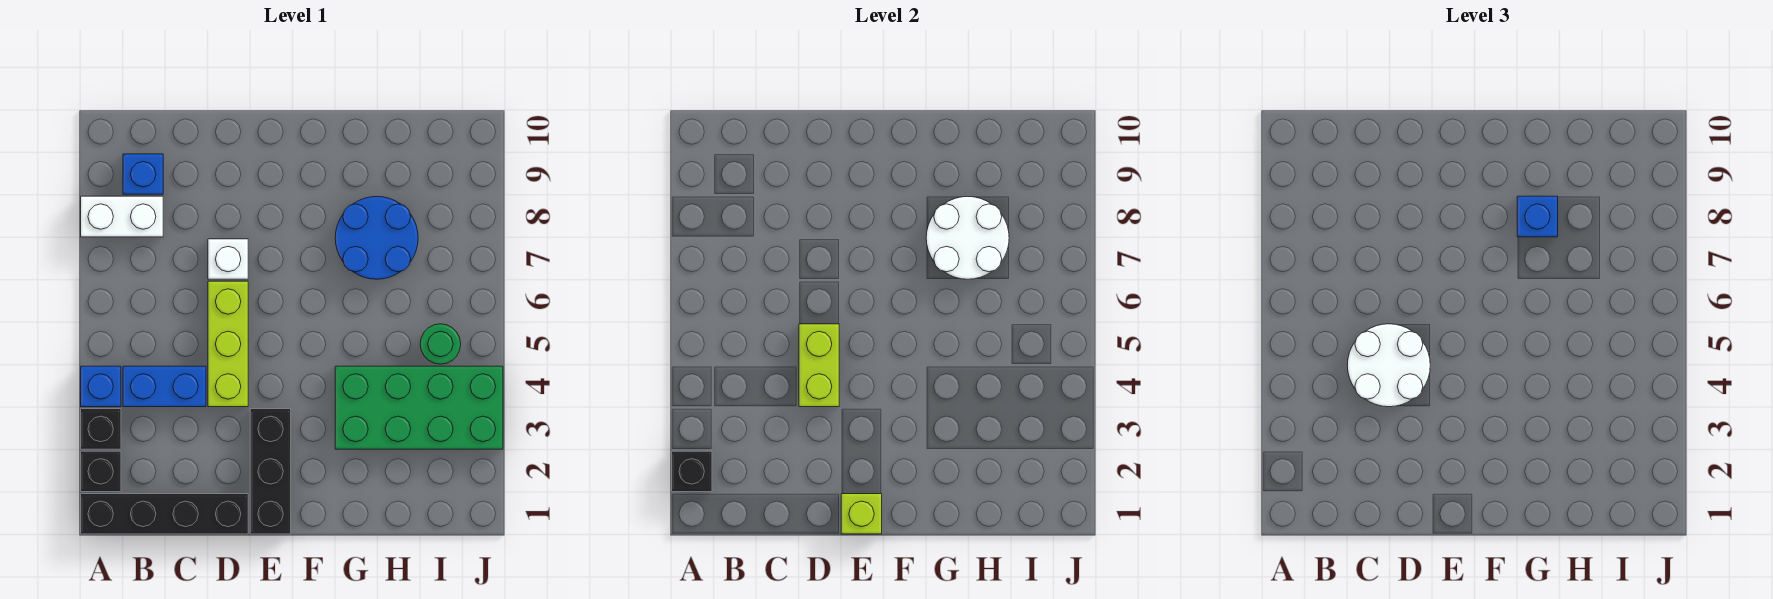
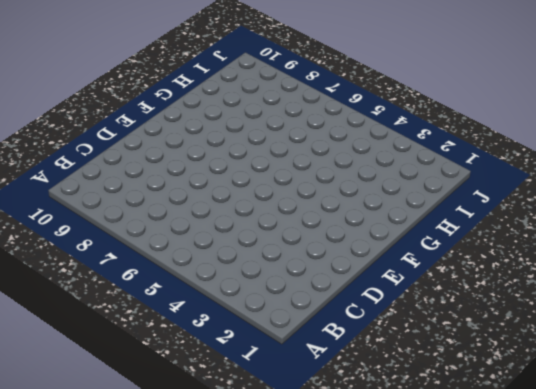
none -> black 1x4 brick [81,494,248,534]
none -> black 1x1 brick [81,451,121,492]
none -> black 1x1 brick [81,409,121,449]

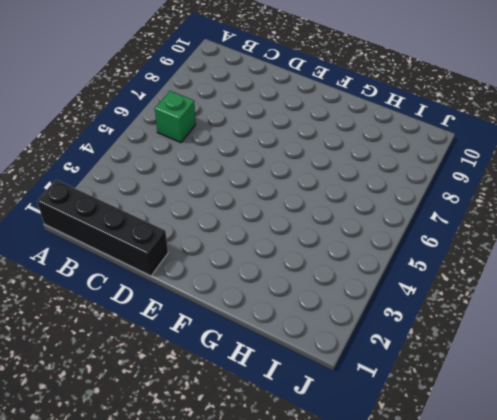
green 1x1 brick [155,91,196,143] -> none
none -> black 1x1 brick [81,451,121,492]
none -> black 1x1 brick [81,409,121,449]
none -> blue 1x1 brick [81,366,121,407]

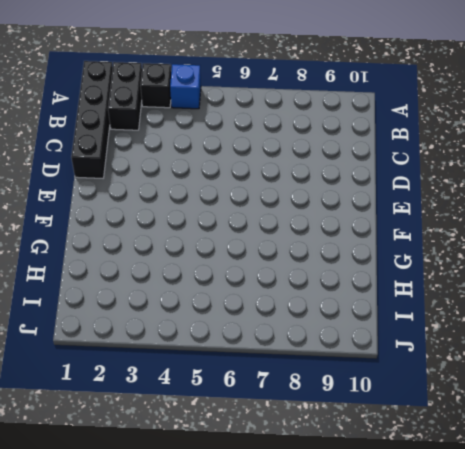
black 1x2 brick [108,62,142,130] -> black 1x1 brick [81,451,121,492]
none -> white 1x2 brick [81,196,163,237]
none -> blue 1x2 brick [123,366,206,407]
none -> blue 1x1 brick [123,154,163,194]

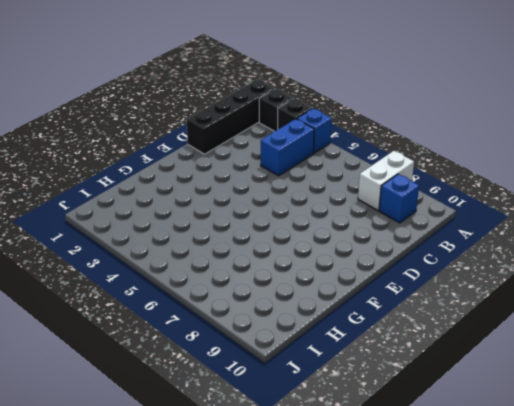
none -> lime 1x3 brick [208,281,248,407]
none -> white 1x1 brick [208,239,248,279]
none -> black 1x3 brick [250,409,291,534]

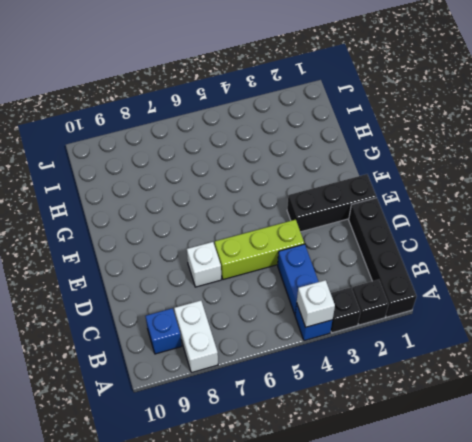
white 1x1 brick [297,280,335,327] -> none
none -> green 2x4 brick [335,366,503,449]
none -> blue 2x2 round brick [335,196,418,279]
none -> green 1x1 round brick [420,324,461,364]

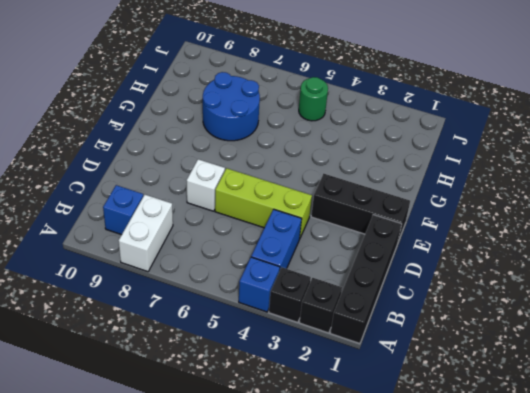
none -> green 2x4 brick [335,366,503,449]
none -> black 1x1 brick [672,451,712,492]
none -> lime 1x2 brick [799,324,839,407]

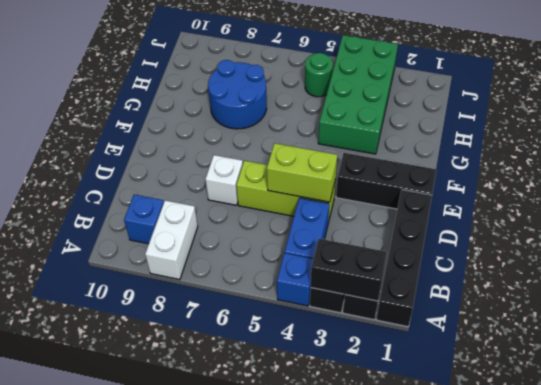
black 1x2 brick [311,239,387,301] -> black 1x1 brick [672,451,712,492]
none -> lime 1x1 brick [841,494,882,534]
none -> white 2x2 round brick [926,196,1009,279]
none -> white 2x2 round brick [1347,324,1430,407]

